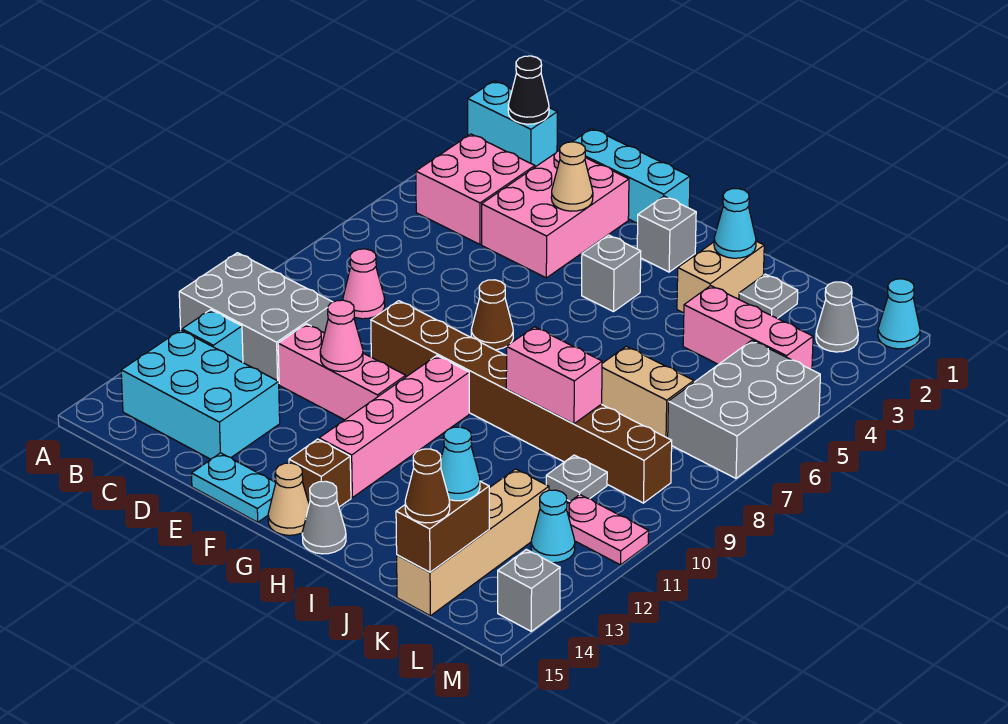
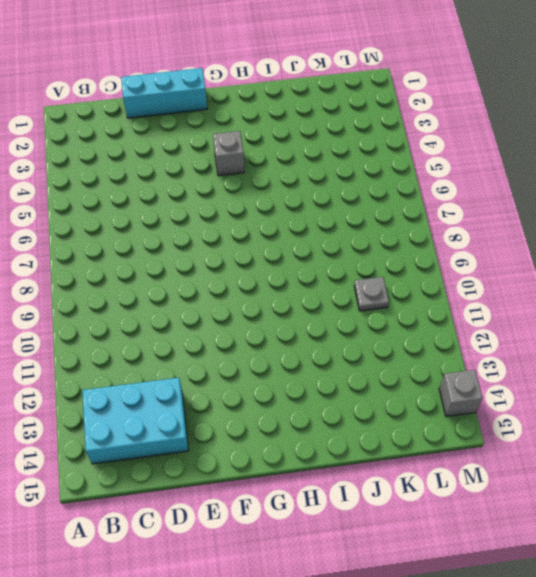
none -> cyan 1x2 brick [468,81,557,167]
none -> grey 2x3 brick [179,253,332,382]
none -> pink 2x2 brick [416,134,535,245]
none -> cyan 1x1 brick [182,310,243,362]

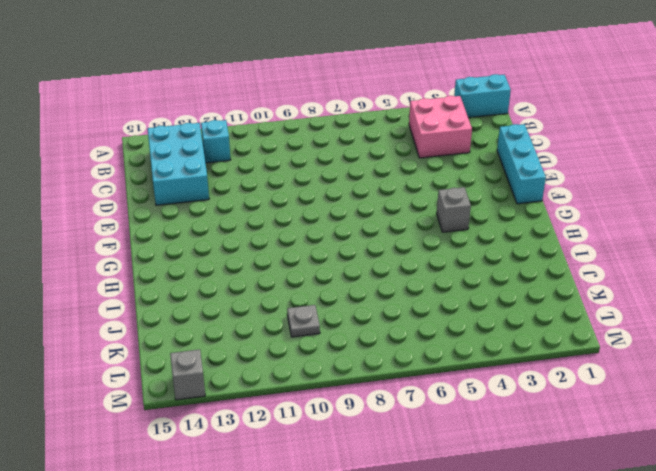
cyan 1x2 brick [454,74,511,118] -> cyan 1x2 brick turned to [468,81,557,167]
none -> grey 2x3 brick [179,253,332,382]
none -> pink 1x1 cone [343,249,385,319]
none -> pink 2x3 brick [482,151,629,278]
none -> pink 1x3 brick [278,324,406,420]

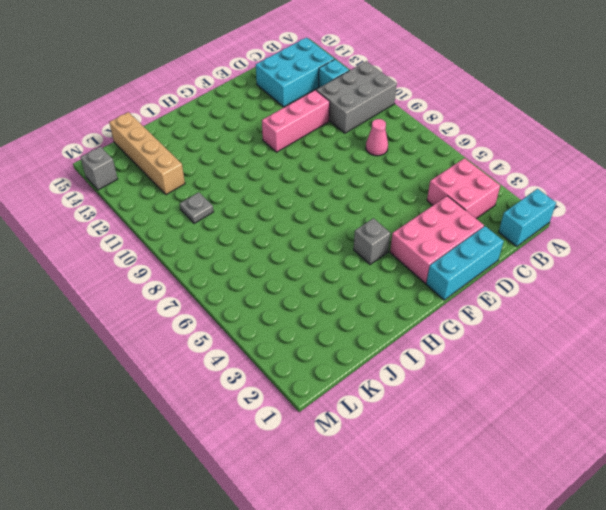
pink 2x3 brick [390,196,484,283] -> pink 2x3 brick turned to [482,151,629,278]
none -> brown 1x8 brick [371,301,672,503]
none -> cyan 1x2 plate [191,453,276,522]
none -> brown 1x1 cone [471,280,513,350]
none -> grey 1x1 brick [637,196,696,272]

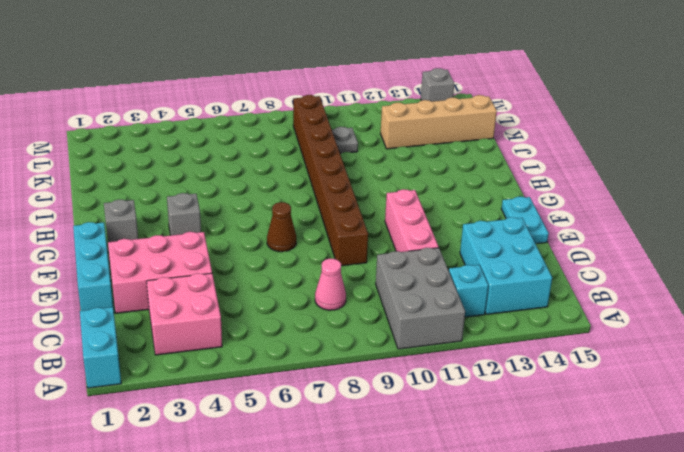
none -> pink 1x4 brick [319,356,469,498]
none -> brown 1x1 brick [289,439,351,507]
none -> tan 1x1 cone [268,463,309,535]
none -> grey 1x1 cone [302,481,346,554]

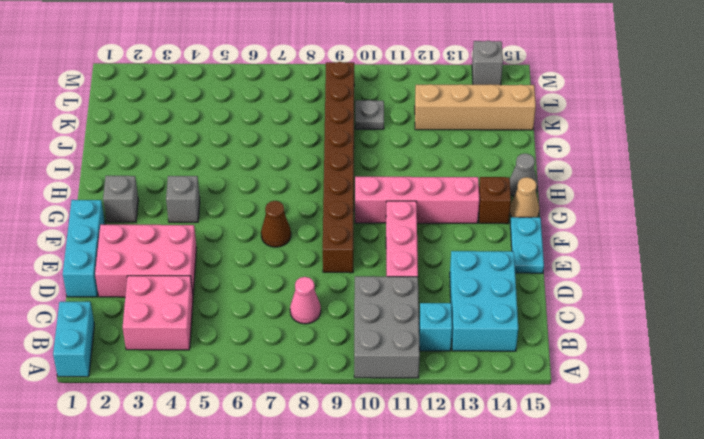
none -> tan 1x2 brick [677,241,764,313]
none -> grey 1x1 plate [739,274,798,318]
none -> pink 1x3 brick [683,286,813,370]
none -> tan 1x2 brick [602,346,694,438]

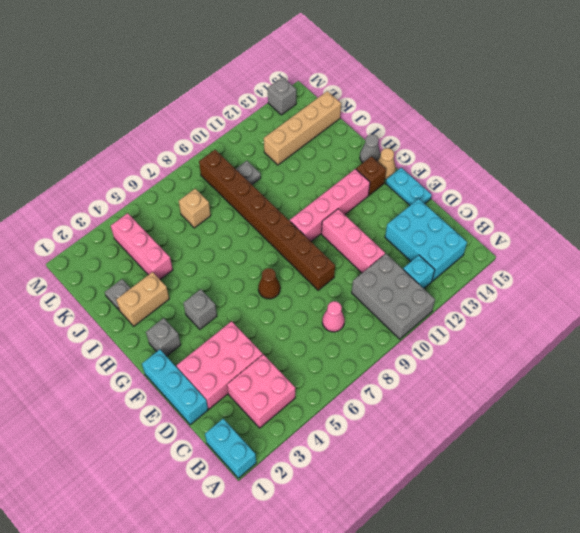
tan 1x1 brick [179,189,211,228] -> tan 1x2 brick [602,346,694,438]
none -> grey 1x1 cone [816,282,858,352]
none -> grey 2x3 brick [668,340,820,478]
none -> pink 1x2 plate [567,495,649,565]
none -> cyan 1x1 cone [531,490,575,563]

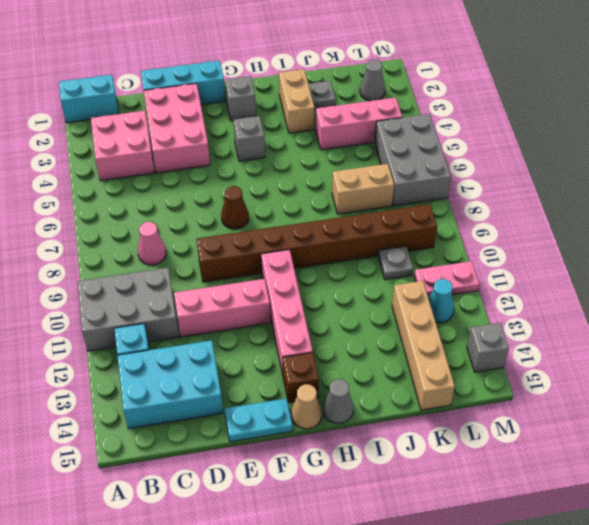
none -> cyan 1x1 cone [878,279,920,349]
none -> black 1x1 cone [508,56,549,124]
none -> tan 1x1 cone [551,142,593,211]
none -> pink 1x1 cone [320,300,363,372]

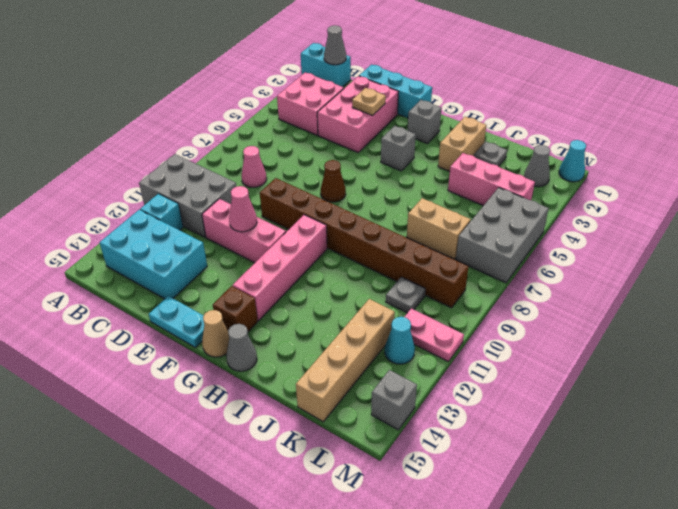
grey 1x1 cone [324,25,346,65] -> black 1x1 cone [508,56,549,124]
tan 1x1 plate [352,88,386,116] -> tan 1x1 cone [551,142,593,211]
none -> cyan 1x1 cone [714,189,756,258]
none -> pink 1x2 brick [506,327,602,424]
none -> brown 1x2 brick [396,481,489,572]
none -> cyan 1x1 cone [441,427,480,501]

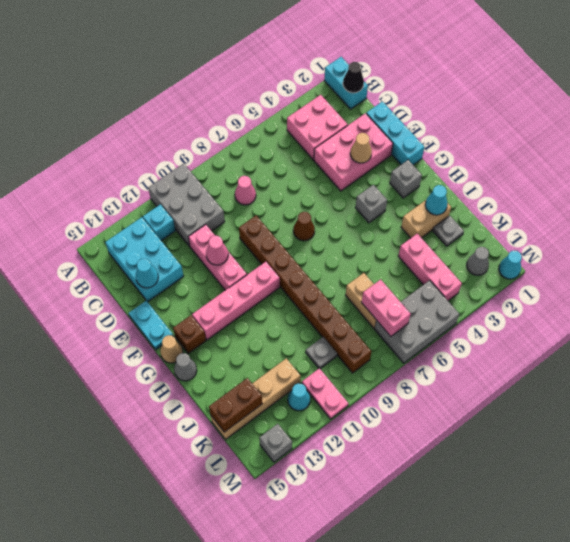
cyan 1x1 cone [136,259,158,288] -> cyan 1x1 cone moved to [441,427,480,501]
pink 1x2 brick [362,279,411,336] -> pink 1x2 brick moved to [506,327,602,424]
none -> brown 1x1 cone [405,449,450,523]

